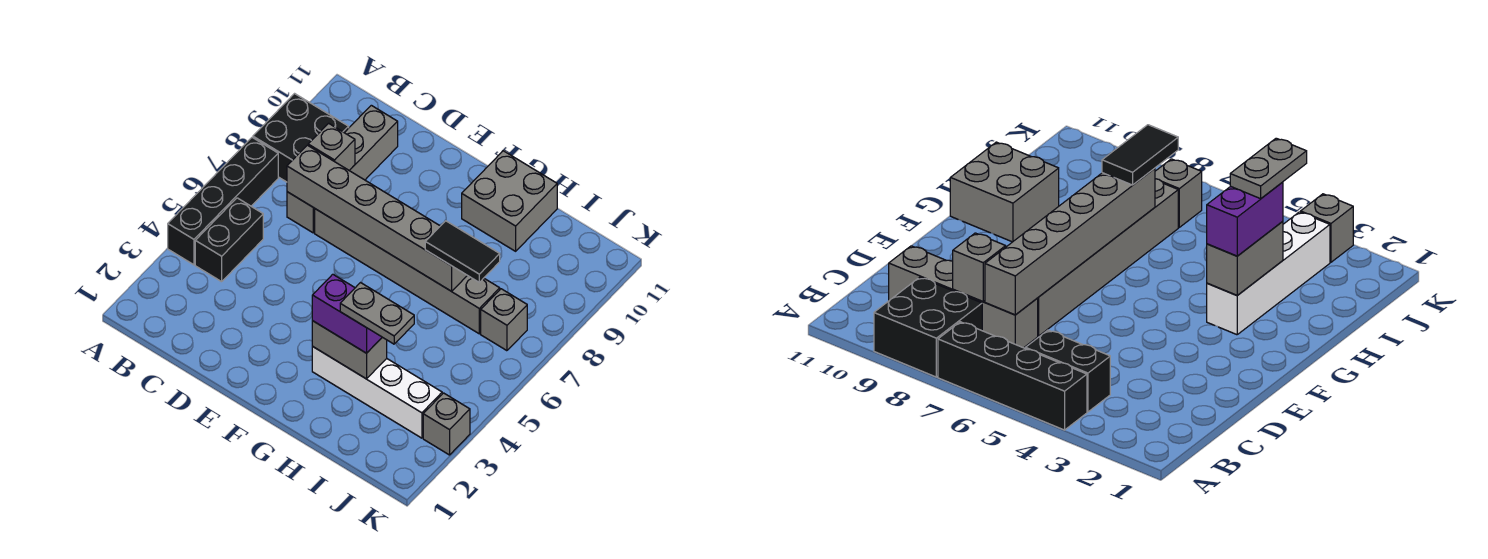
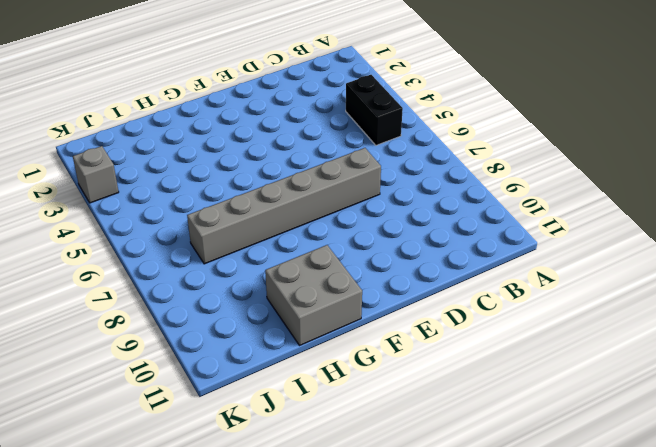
none -> black 1x4 brick [168,138,278,265]
none -> black 2x2 brick [253,94,349,182]
none -> grey 1x4 brick [287,105,398,233]

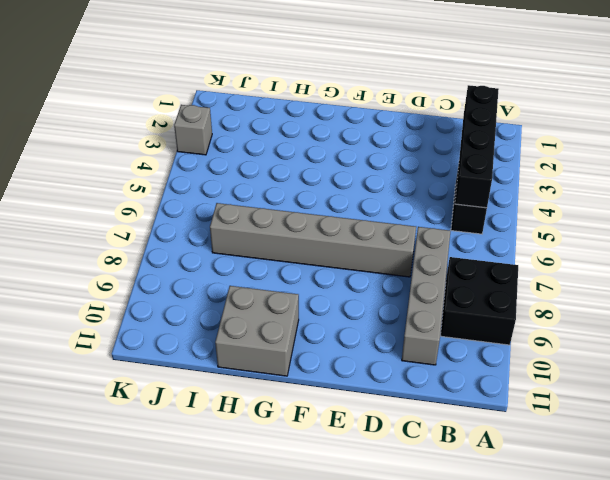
black 1x4 brick [455,85,499,208] -> black 1x4 brick moved to [168,138,278,265]
none -> white 1x4 brick [312,347,442,438]
none -> grey 1x1 brick [481,289,527,351]
none -> grey 1x6 brick [287,145,467,291]

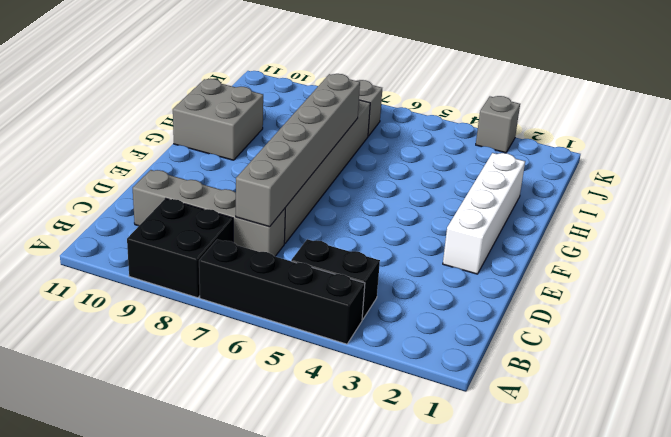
white 1x4 brick [443,153,525,274] -> white 1x4 brick moved to [312,347,442,438]
none -> grey 1x1 brick [308,123,355,170]
none -> grey 1x2 brick [312,321,387,379]
none -> purple 1x2 brick [312,274,382,353]

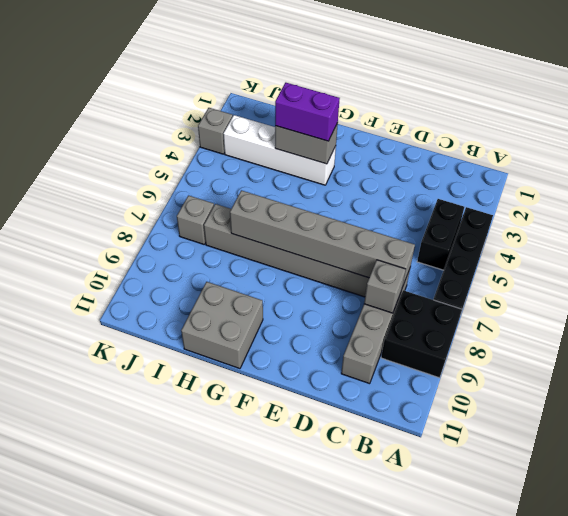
none -> black 1x2 tile [425,221,500,282]
none -> grey 1x2 plate [340,283,414,344]

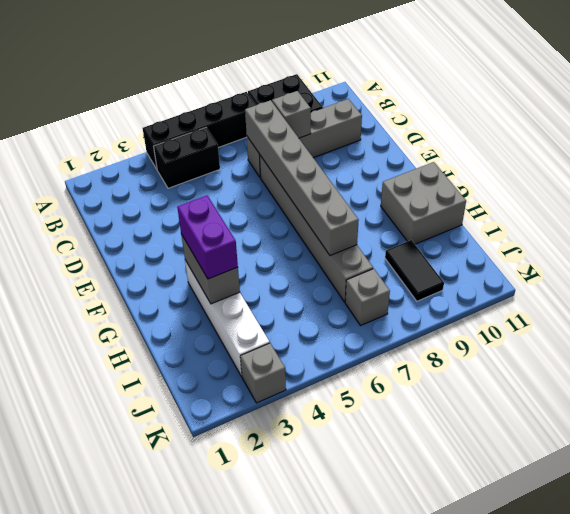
black 1x2 tile [385,240,444,301] -> black 1x2 tile moved to [425,221,500,282]
none -> grey 1x2 plate [340,283,414,344]

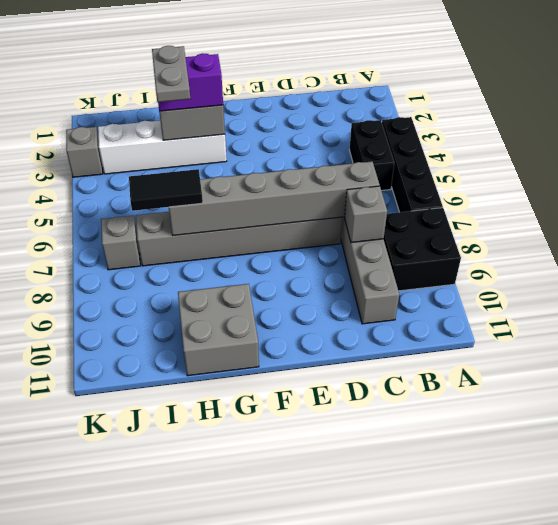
grey 1x2 plate [152,46,190,102] -> grey 1x2 plate turned to [340,283,414,344]

